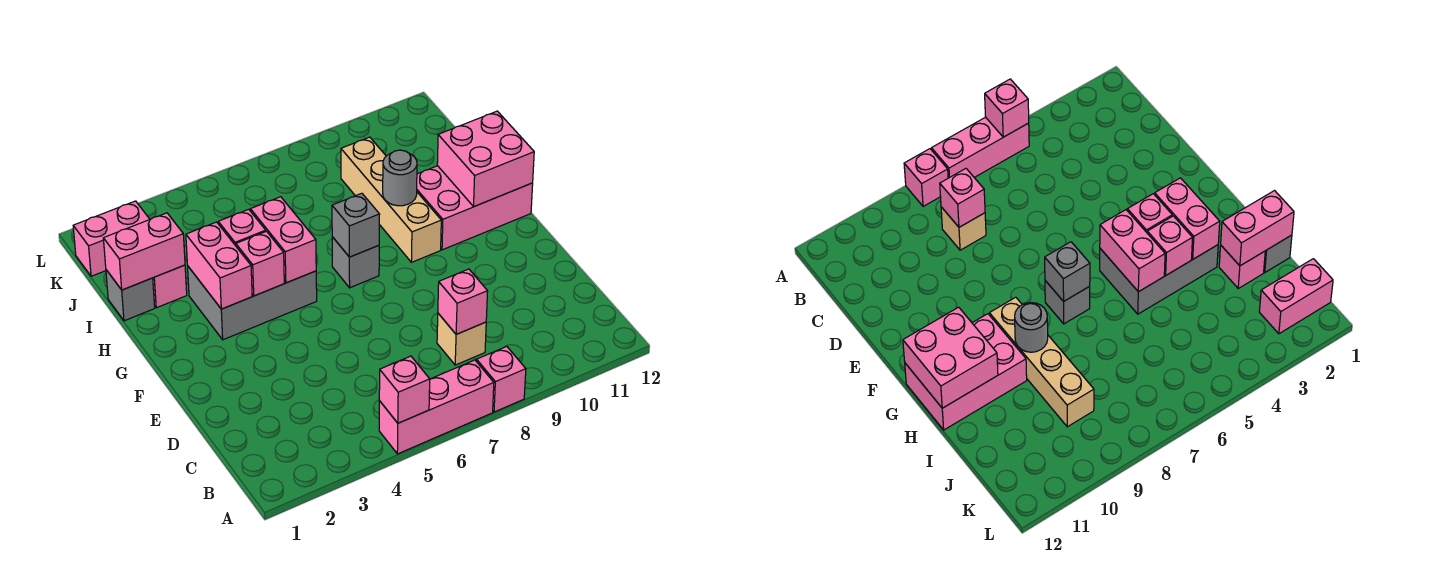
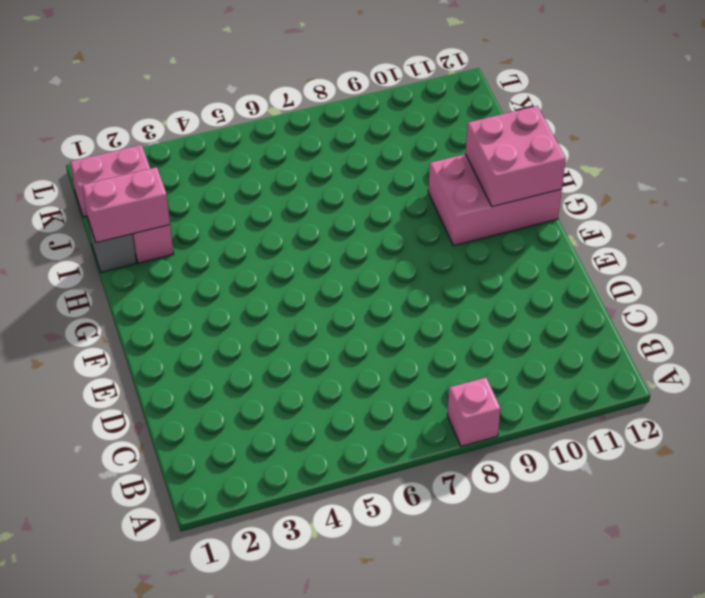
none -> pink 1x3 brick [379,360,494,454]
none -> tan 1x1 brick [437,313,486,365]
none -> grey 2x3 brick [188,267,317,340]

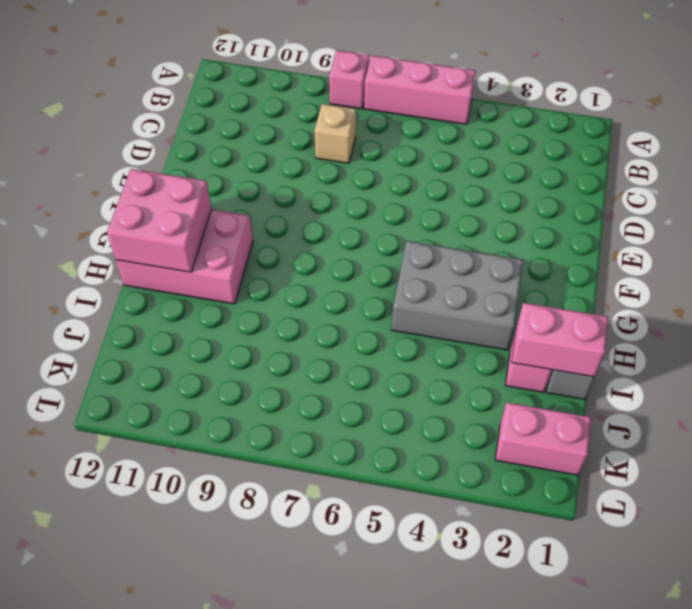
none -> grey 1x1 brick [332,237,379,288]
none -> tan 1x4 brick [341,137,441,262]
none -> pink 1x1 brick [379,356,430,423]

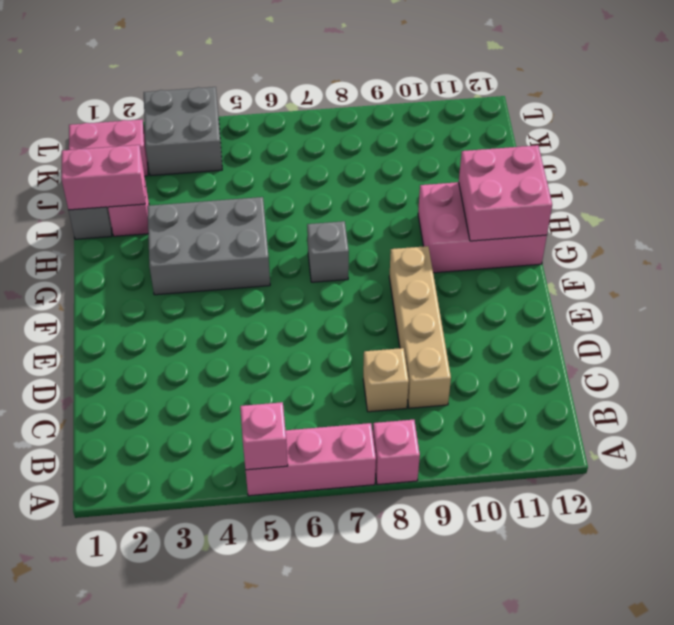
tan 1x4 brick [389,246,451,408] -> tan 1x4 brick moved to [341,137,441,262]
grey 2x2 brick [144,87,222,176] -> none
none -> pink 1x1 brick [438,269,488,334]
none -> pink 1x2 brick [186,222,252,309]
none -> pink 1x1 brick [236,231,284,296]

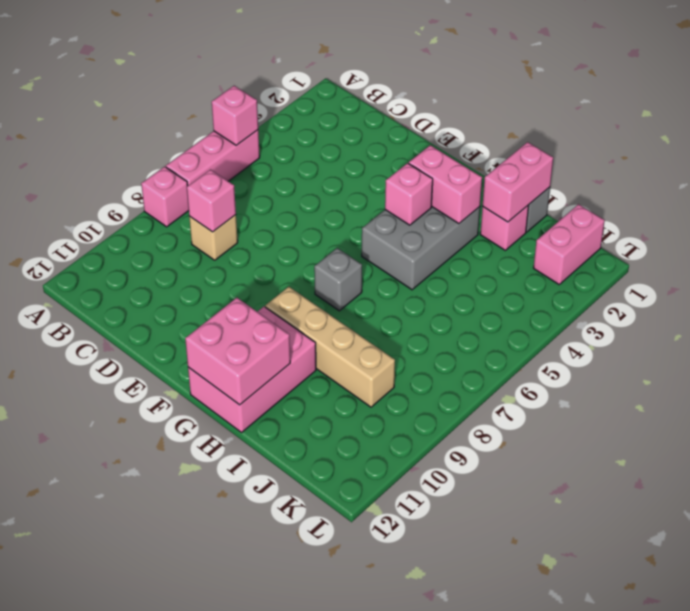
none -> pink 1x2 brick [250,197,316,283]
none -> grey 1x1 brick [332,193,380,257]
none -> pink 1x1 brick [218,209,266,246]

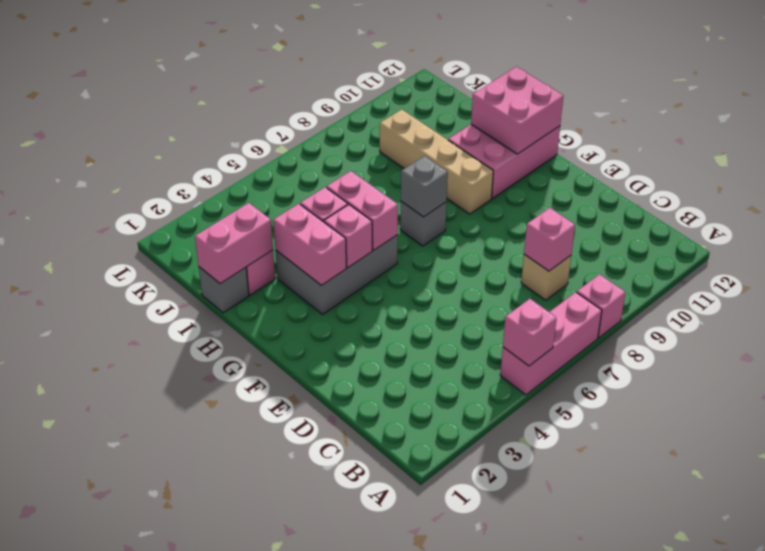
none -> pink 1x2 brick [73,201,150,276]
none -> grey 1x1 round brick [383,150,417,206]

